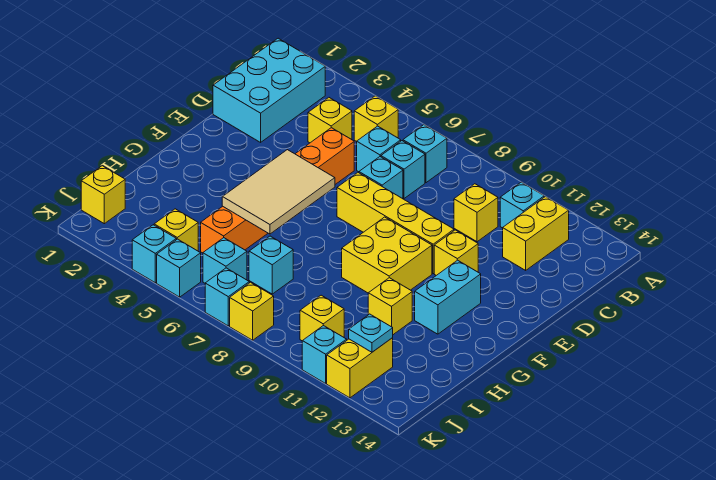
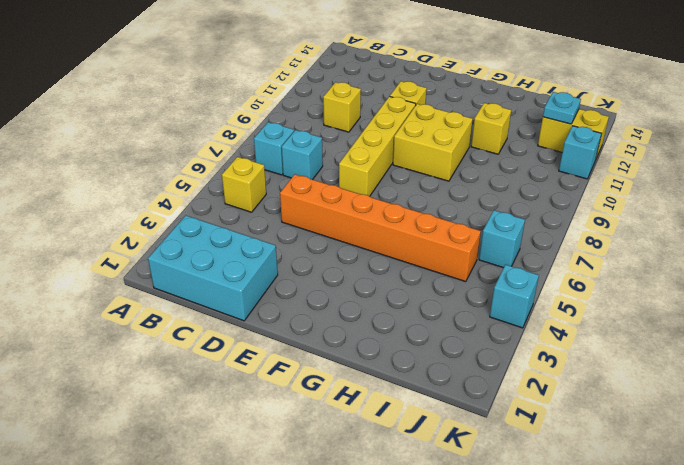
none -> cyan 1x1 brick [500,182,544,228]
none -> yellow 1x2 brick [503,196,569,270]
none -> yellow 1x1 brick [308,98,352,143]

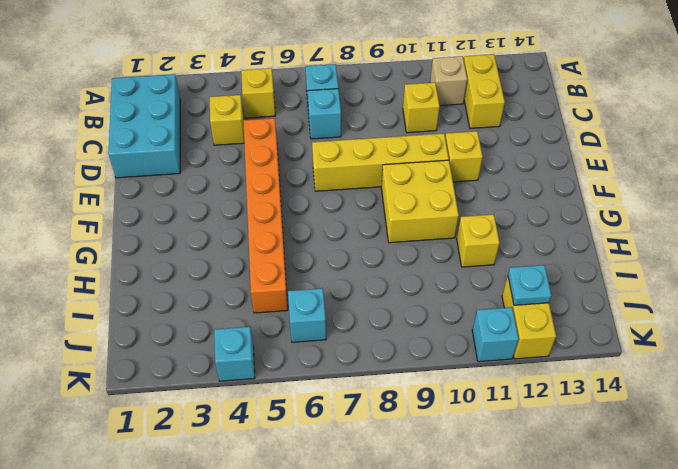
tan 1x1 brick [430,56,467,106] -> cyan 1x1 brick [500,182,544,228]
none -> cyan 1x1 brick [357,126,401,172]
none -> cyan 1x1 brick [359,157,403,199]
none -> cyan 1x2 brick [415,260,481,334]

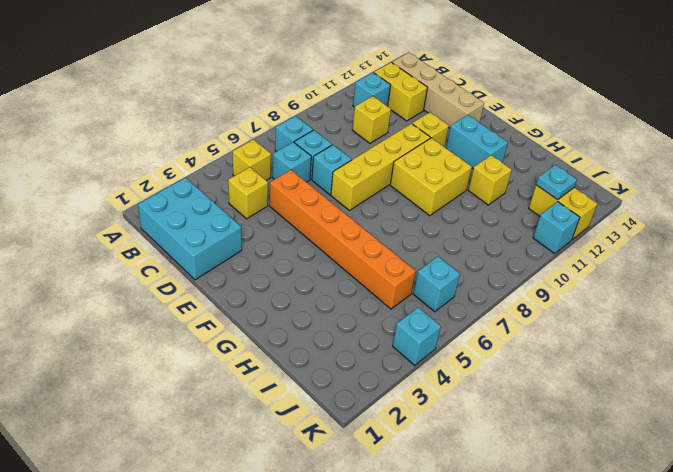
tan 1x4 brick [392,52,484,128] -> none
none -> cyan 1x1 brick [249,236,293,294]
none -> yellow 1x1 brick [81,166,125,224]
none -> yellow 1x1 brick [154,209,198,251]

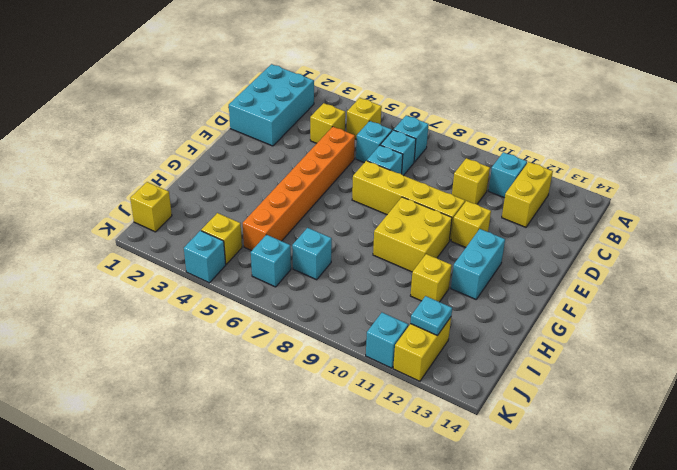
none -> yellow 1x1 brick [300,295,344,341]
none -> cyan 1x1 brick [157,239,201,297]
none -> cyan 1x1 brick [205,268,249,326]

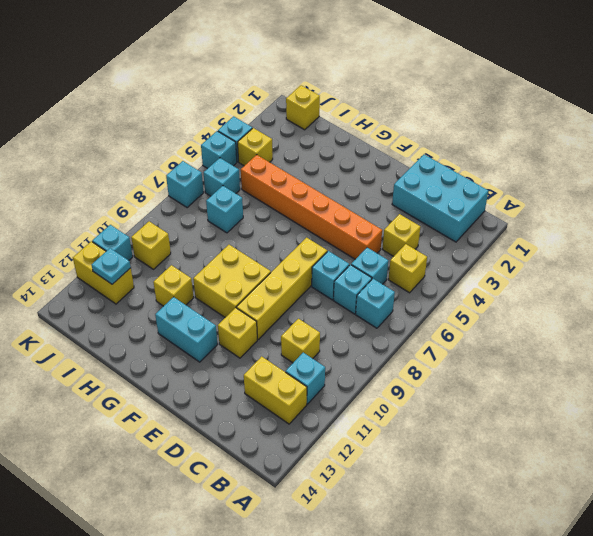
none -> yellow 1x1 brick [230,282,274,340]
none -> tan 2x3 tile [222,150,335,234]

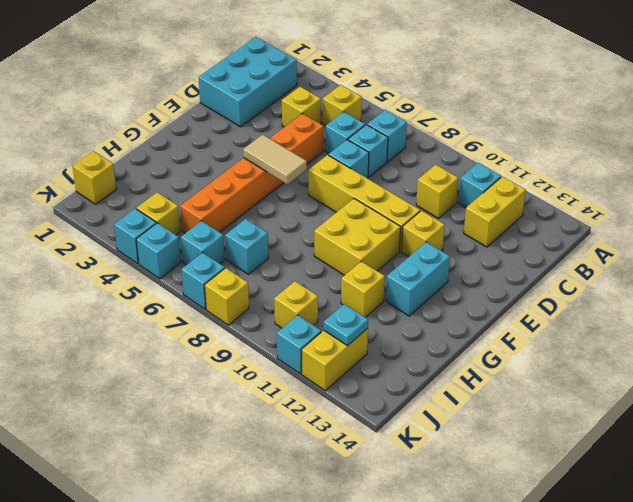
tan 1x2 tile [243,135,307,184] -> tan 2x3 tile [222,150,335,234]

